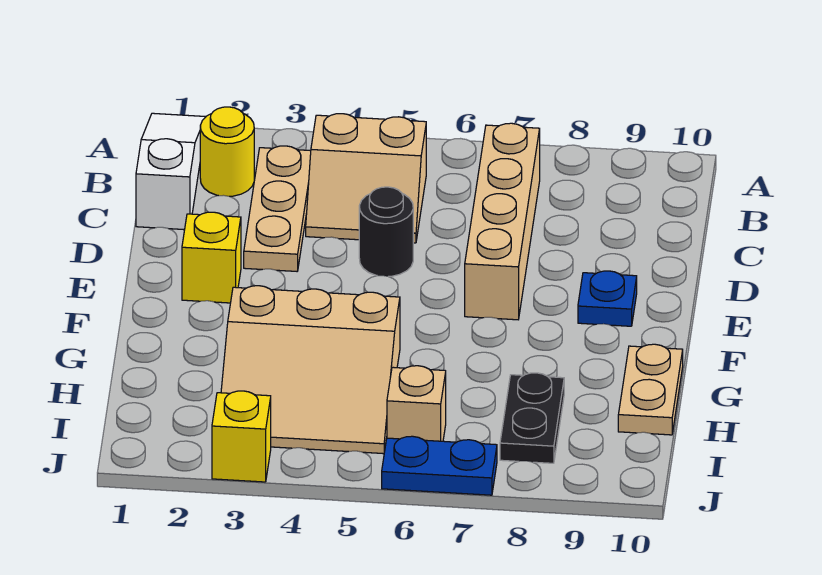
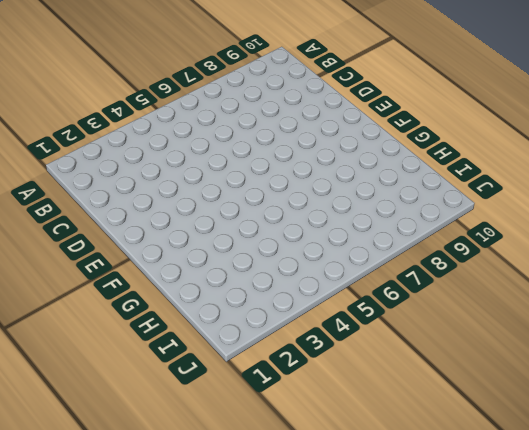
none -> white 1x3 slope [136,113,205,230]
none -> yellow 1x1 round brick [200,107,254,196]
none -> tan 1x3 plate [244,146,311,271]

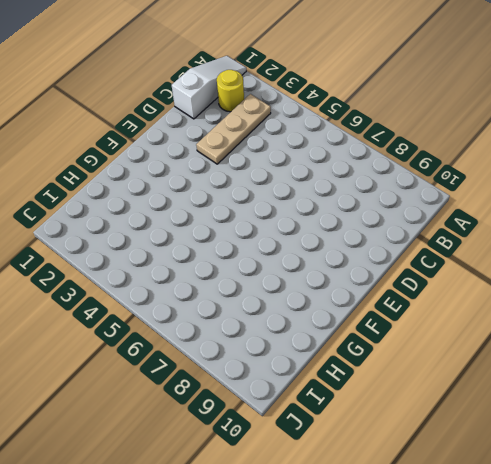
none -> tan 2x2 slope [306,114,426,243]
none -> tan 1x4 brick [465,123,540,320]
none -> black 1x1 round brick [359,187,413,276]

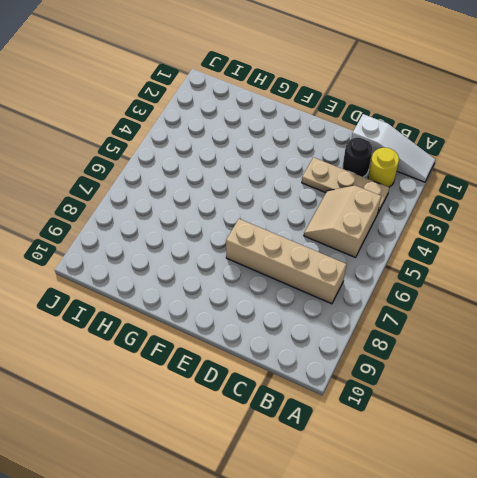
black 1x1 round brick [343,138,373,177] -> black 1x1 round brick moved to [359,187,413,276]
none -> yellow 1x1 brick [182,212,241,303]
none -> blue 1x1 plate [578,271,637,326]
none -> tan 3x3 slope [221,286,400,454]

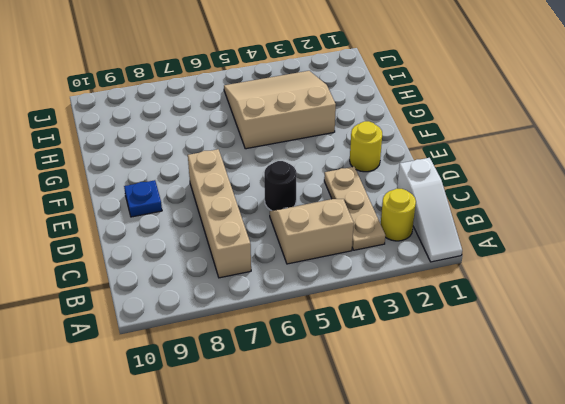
yellow 1x1 round brick [350,121,382,172] -> yellow 1x1 brick [182,212,241,303]
none -> tan 1x2 plate [618,344,683,435]
none -> black 1x2 plate [500,373,564,463]
none -> tan 1x1 brick [387,366,446,441]

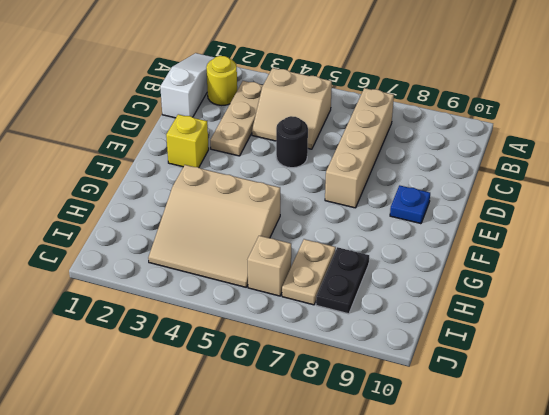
tan 1x2 plate [282,239,336,305] -> tan 1x2 plate moved to [618,344,683,435]
none -> yellow 1x1 brick [212,391,271,482]
none -> blue 1x2 plate [382,436,497,495]

